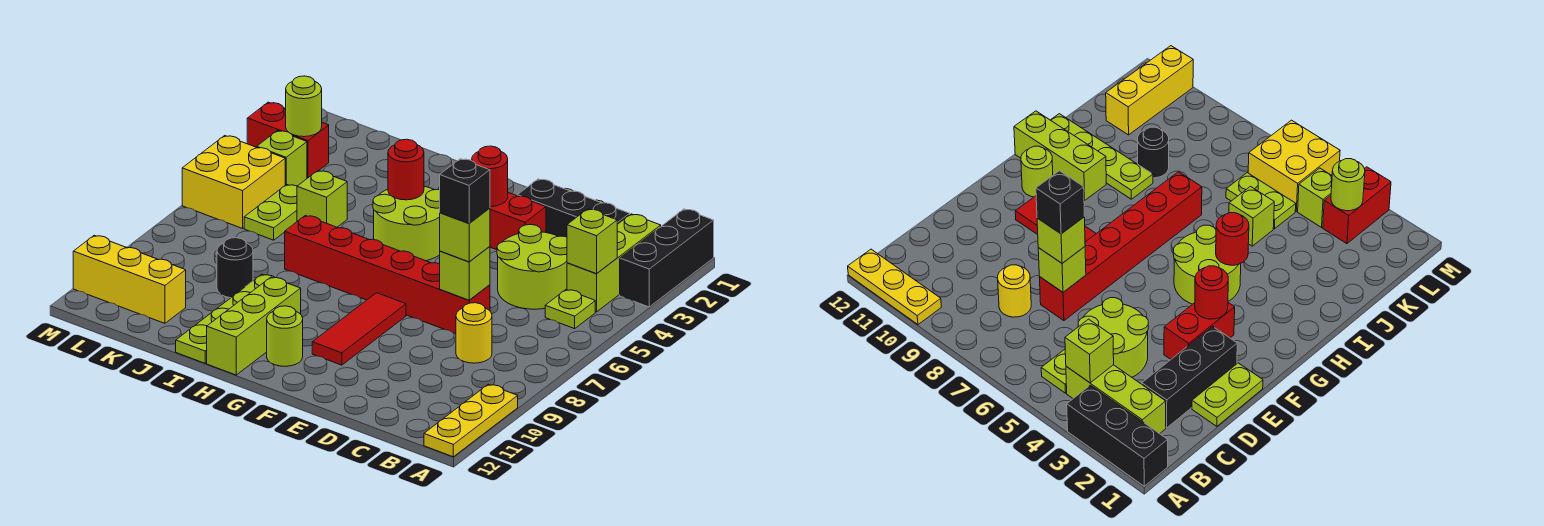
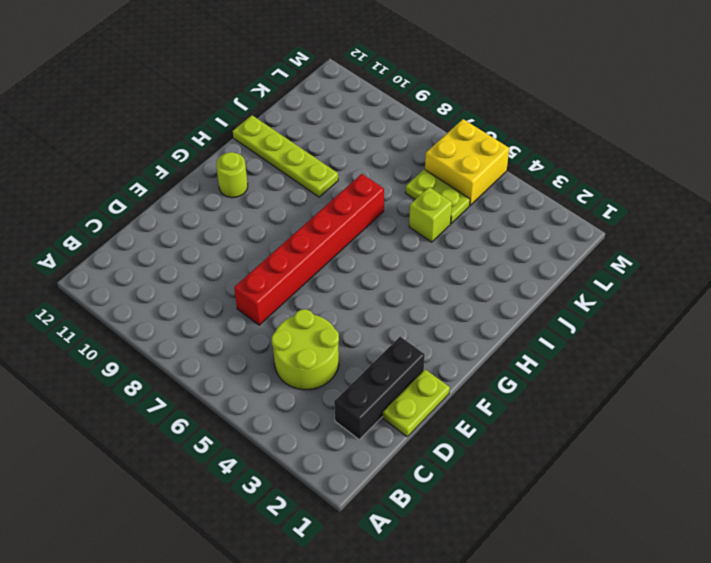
none -> black 1x3 brick [620,209,714,307]
none -> yellow 1x3 plate [424,384,518,457]
none -> lime 1x3 brick [567,214,661,312]

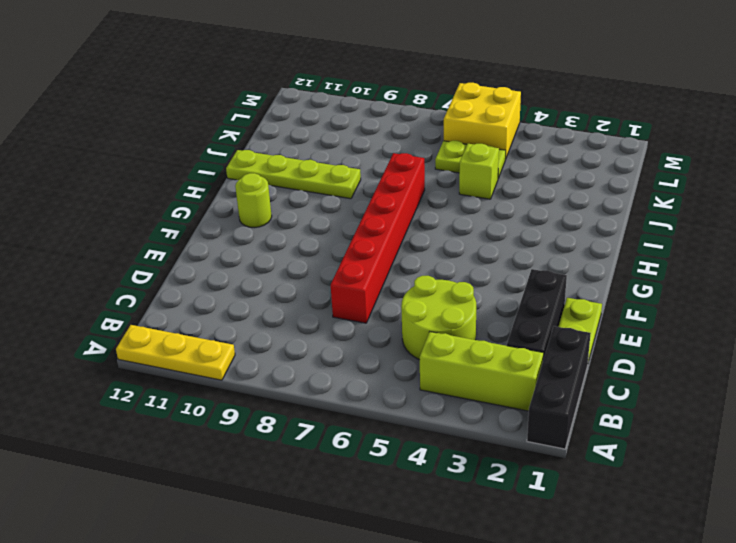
black 1x3 brick [527,326,591,449] -> black 1x3 brick turned to [620,209,714,307]
none -> lime 1x1 plate [545,290,595,329]
none -> yellow 1x1 round brick [456,303,492,363]
none -> red 1x2 brick [490,193,546,250]

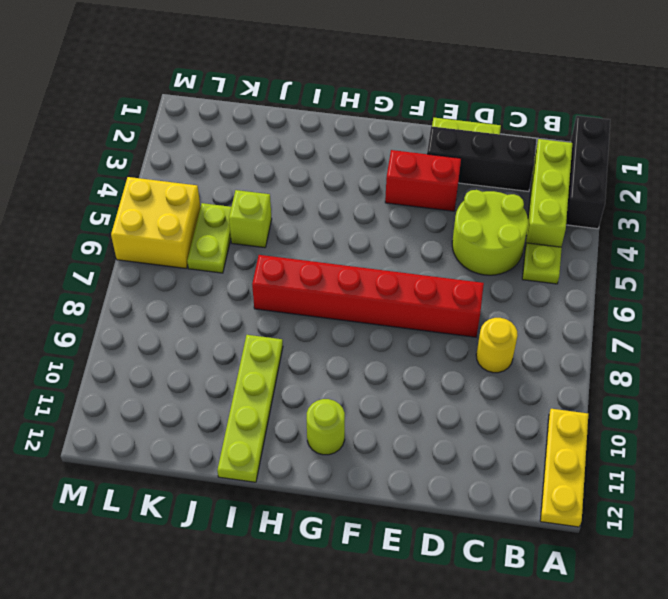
none -> red 1x3 tile [312,293,406,365]
none -> lime 2x2 round brick [373,186,440,261]
none -> lime 1x3 brick [207,277,301,375]

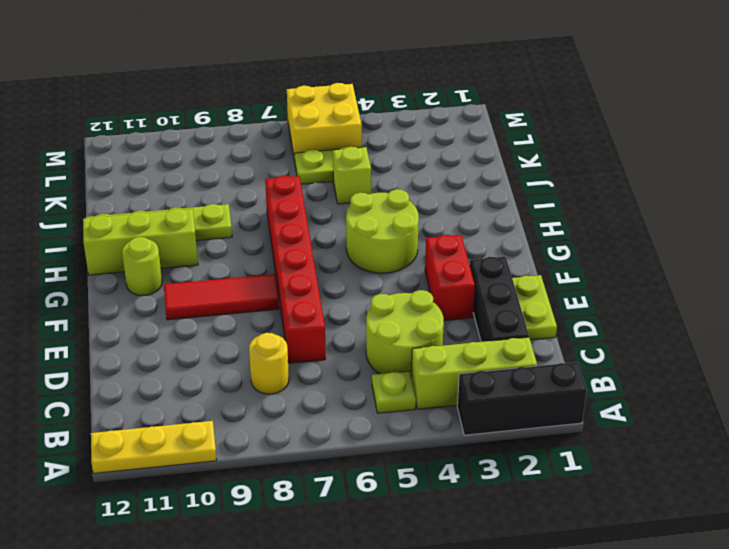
none -> black 1x1 round brick [217,238,253,298]
none -> yellow 1x3 brick [73,235,186,323]
none -> red 1x2 brick [247,102,329,178]

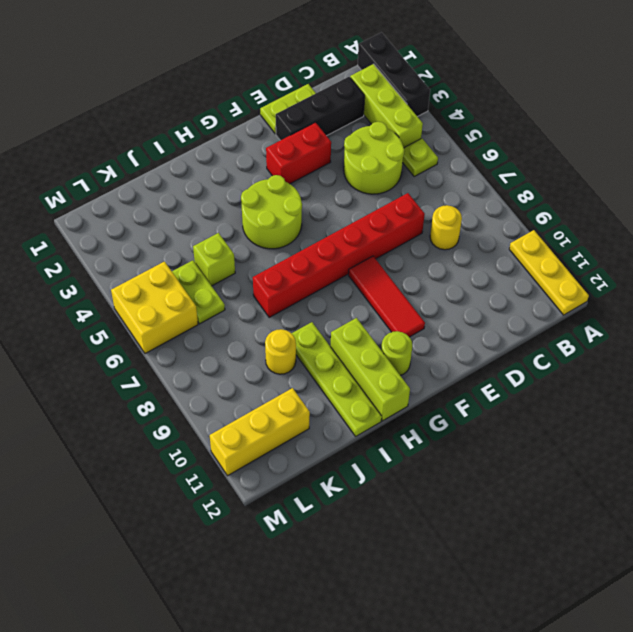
yellow 1x1 round brick [265,329,296,374] -> black 1x1 round brick [217,238,253,298]
none -> red 1x2 brick [247,102,329,178]
none -> lime 1x1 brick [257,131,307,186]
none -> lime 1x1 brick [567,209,617,274]

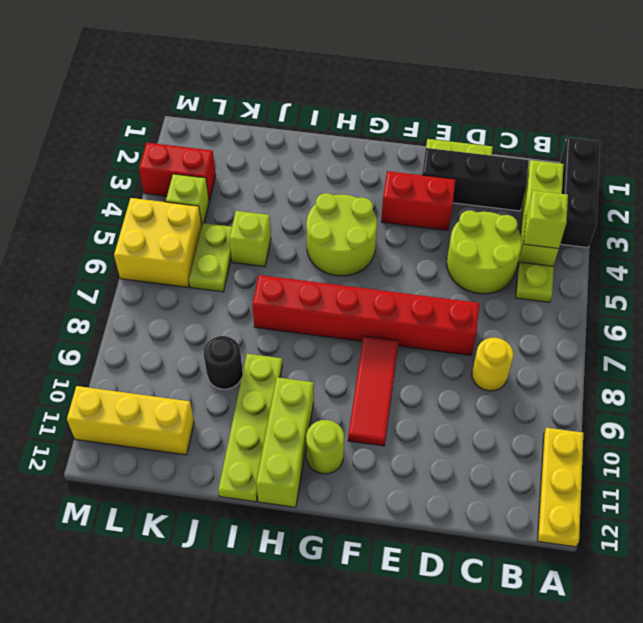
none -> lime 1x1 brick [440,247,490,300]
none -> red 1x1 round brick [472,146,508,207]
none -> red 1x1 round brick [388,139,424,200]

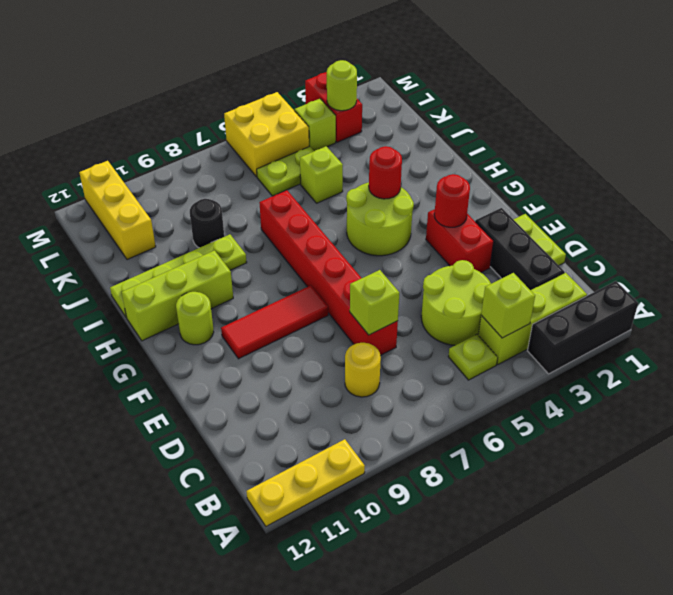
none -> lime 1x1 brick [440,208,490,262]
none -> black 1x1 brick [440,159,490,223]

